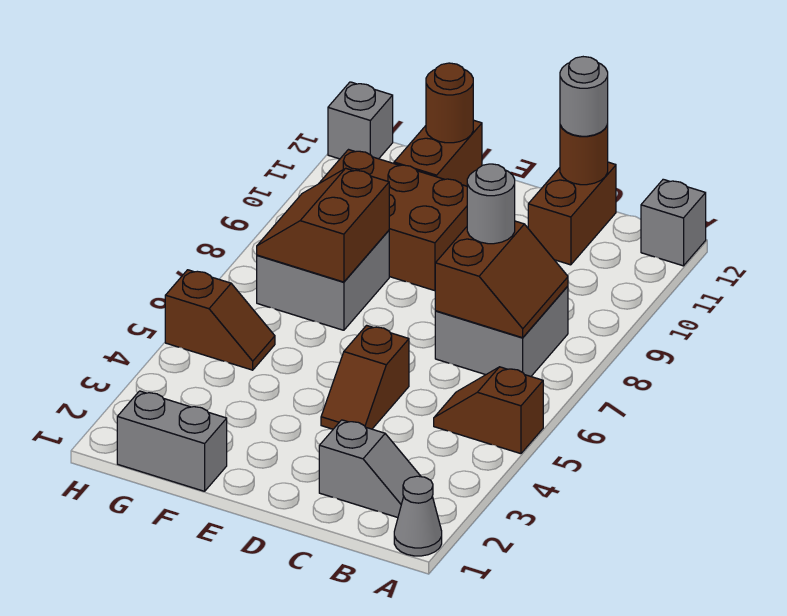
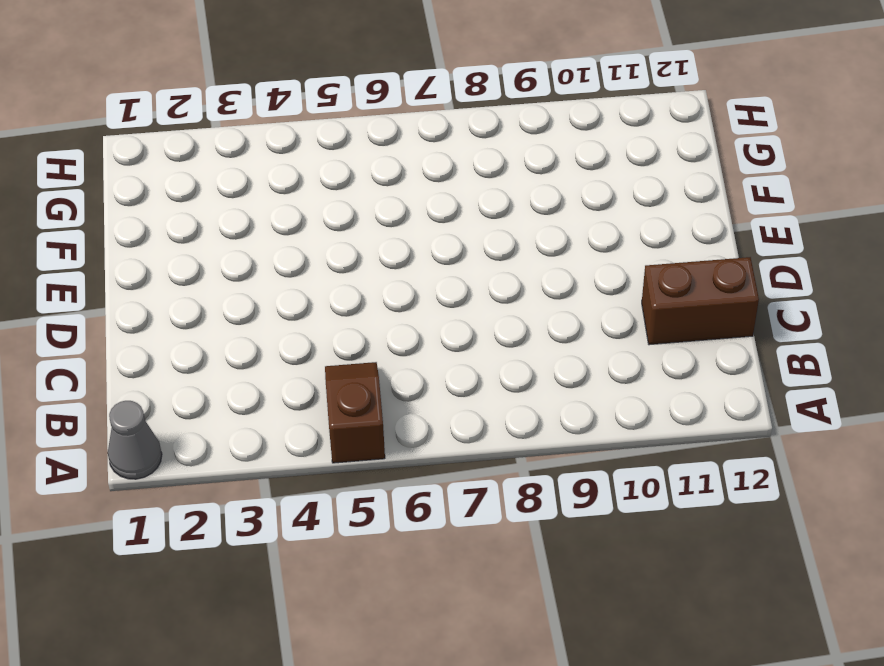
none -> grey 1x1 brick [641,179,706,266]
none -> grey 1x2 slope [319,420,421,517]
none -> grey 2x2 brick [435,286,568,376]

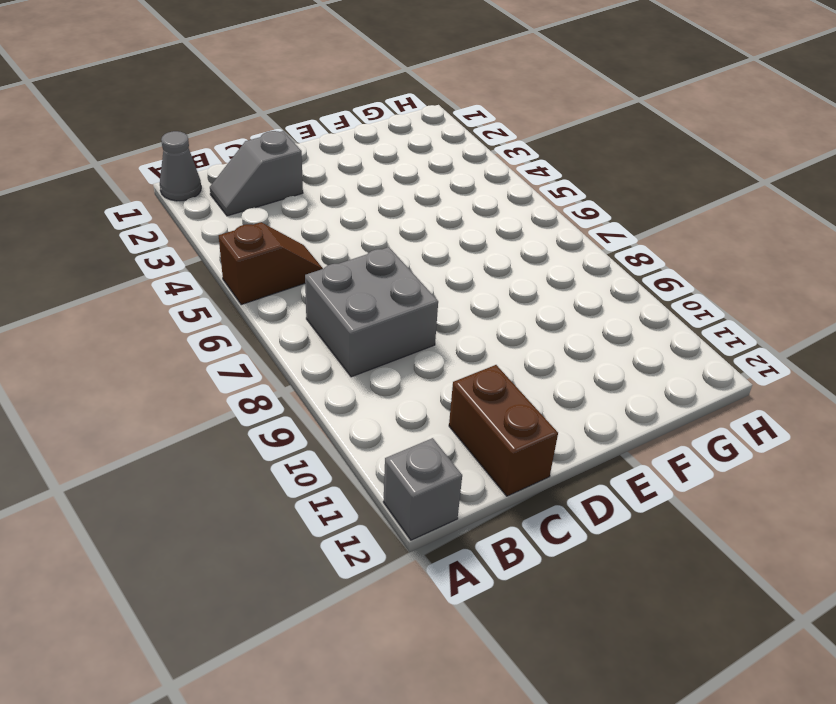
none -> brown 1x2 slope [321,325,409,429]
none -> brown 2x3 brick [320,150,467,291]
none -> grey 1x2 brick [117,391,227,491]

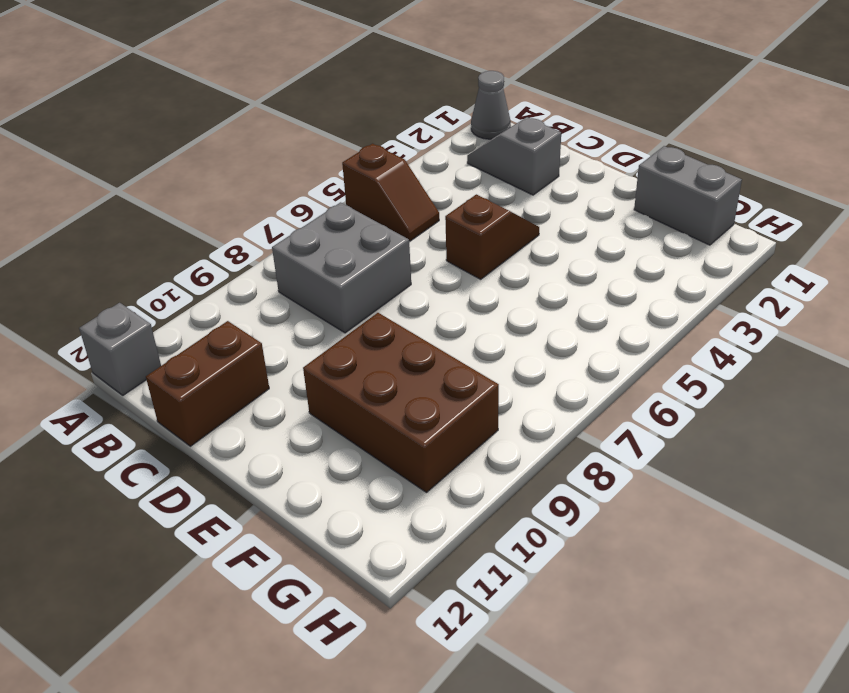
none -> grey 2x2 brick [257,231,389,330]
none -> brown 1x2 brick [394,120,482,186]
none -> brown 1x2 slope [165,270,275,370]

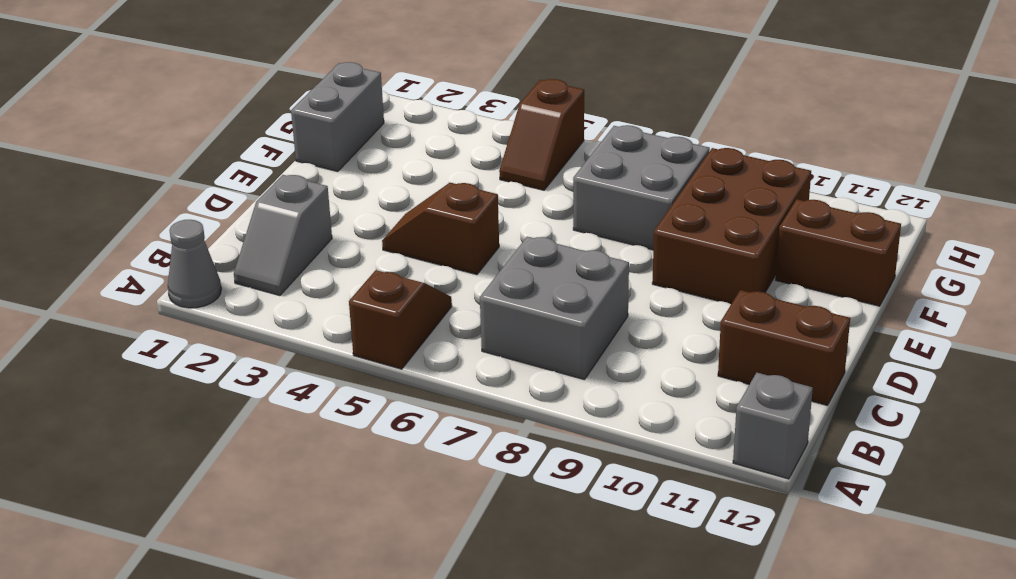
none -> grey 1x1 brick [328,82,393,159]
none -> brown 2x2 slope [435,221,568,338]
none -> brown 1x1 round brick [560,124,608,185]

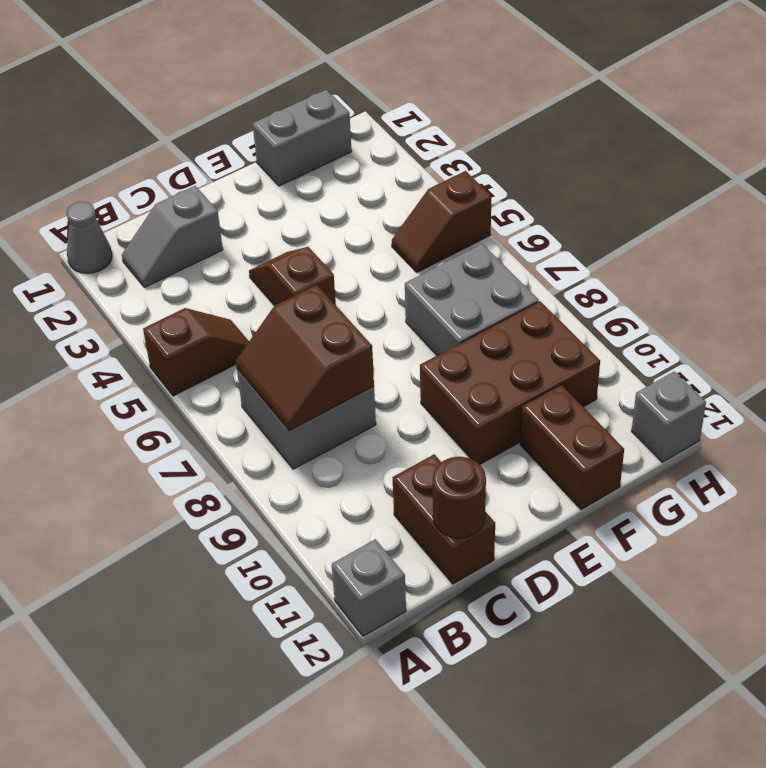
none -> brown 2x2 slope [257,168,389,282]
none -> brown 1x1 round brick [426,63,473,143]
none -> grey 1x1 round brick [467,164,515,244]

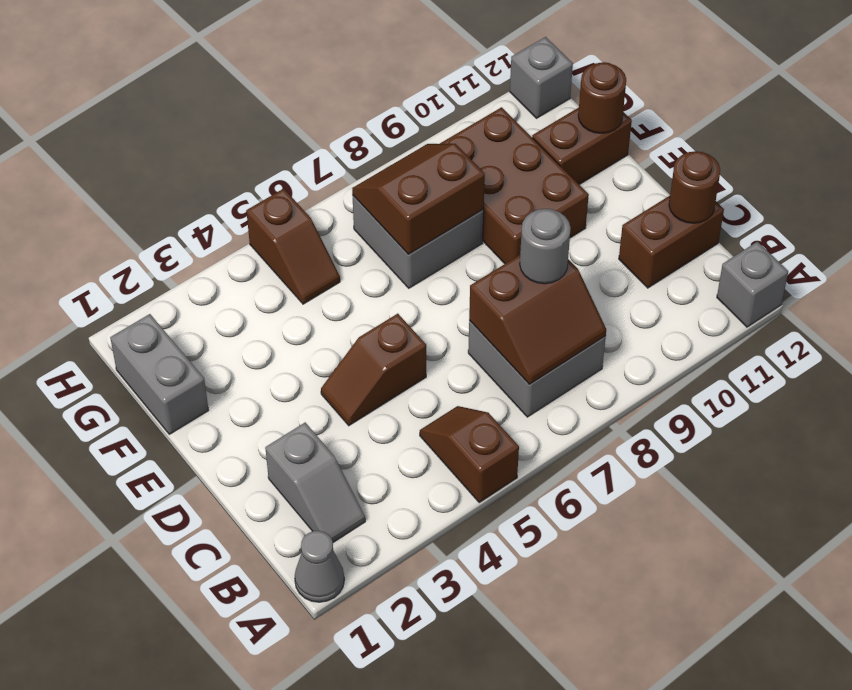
none -> grey 1x1 round brick [560,57,608,136]

